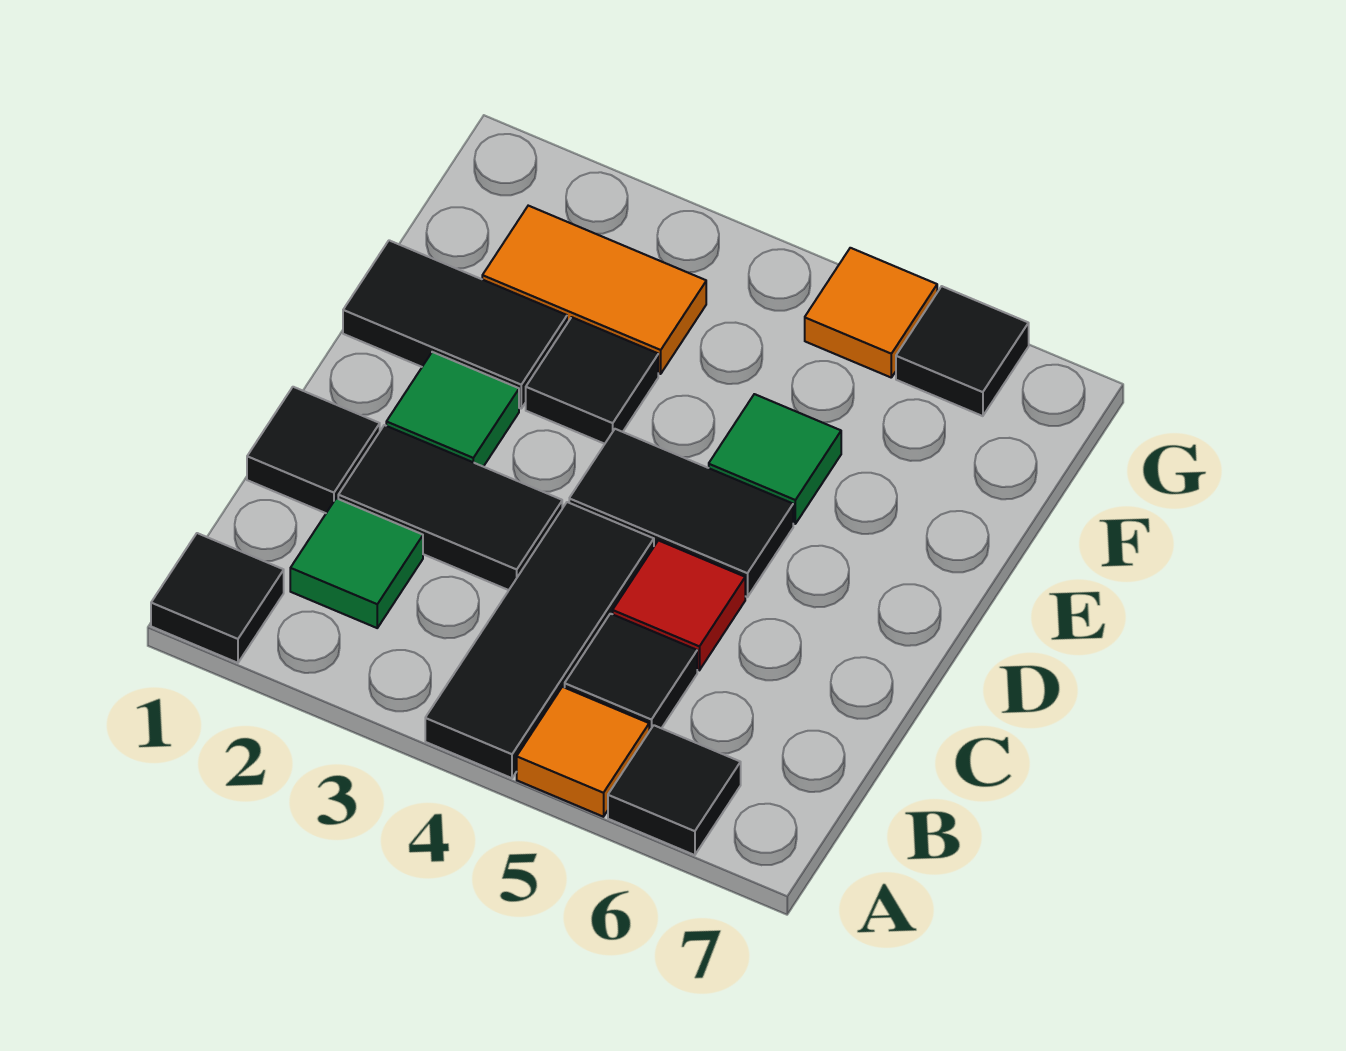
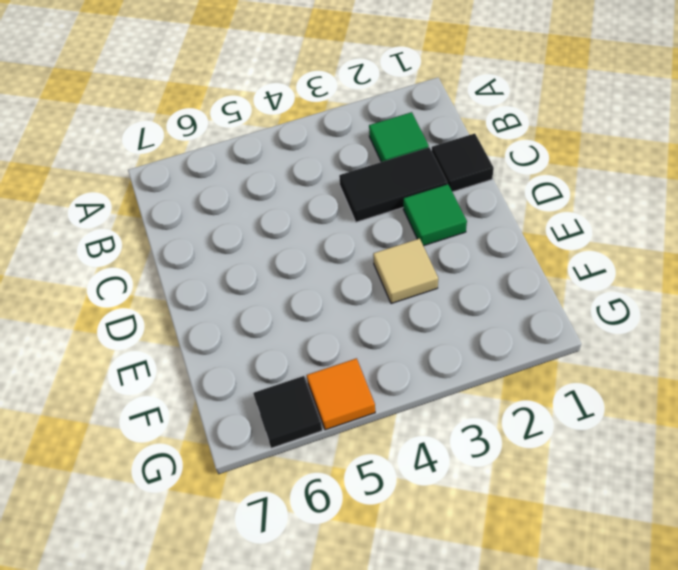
tan 1x1 tile [373,238,438,304] -> black 1x1 tile [526,317,658,444]
none -> black 1x1 tile [151,533,284,663]
none -> black 1x3 tile [425,502,654,778]
none -> orange 1x1 tile [517,687,649,817]

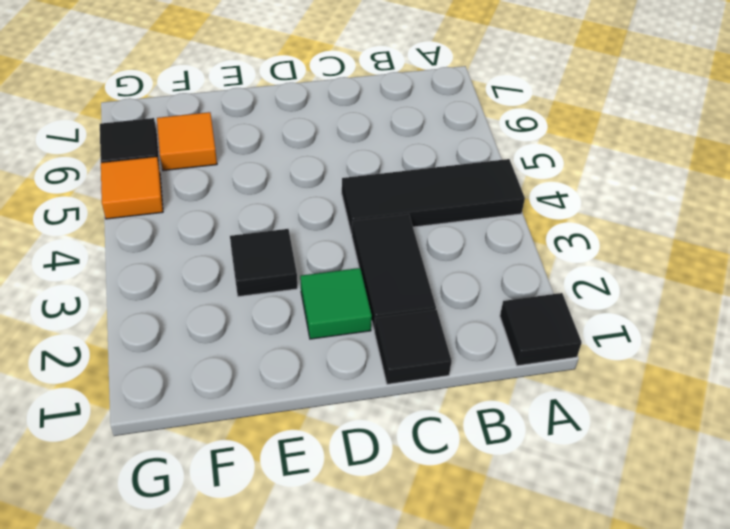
orange 1x1 tile [157,112,217,171] -> orange 1x1 tile moved to [517,687,649,817]
none -> black 1x1 tile [608,725,741,855]
none -> green 1x1 tile [290,498,423,628]
none -> black 1x1 tile [565,614,697,731]

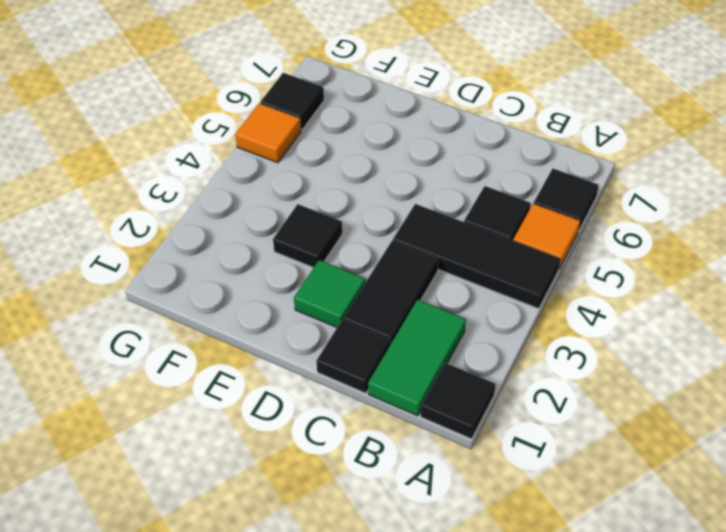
green 1x2 tile [368,300,466,416] -> green 1x1 tile [290,498,423,628]
none -> red 1x1 tile [613,540,745,670]
none -> black 1x2 tile [569,429,793,597]
none -> black 1x2 tile [343,240,567,408]

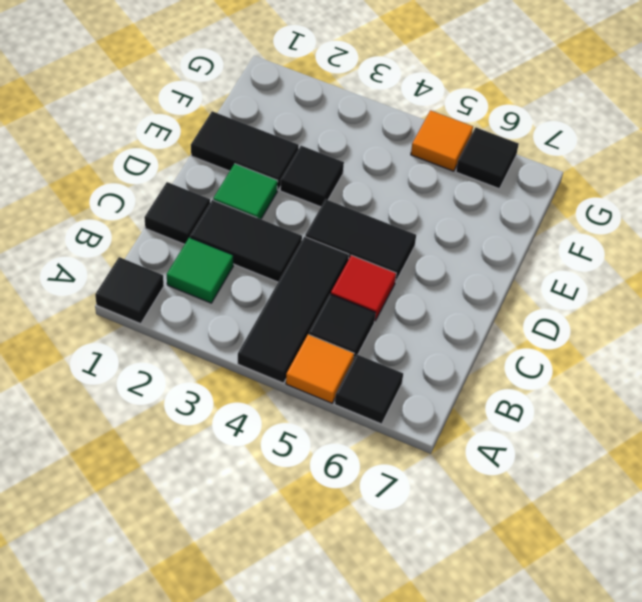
none -> green 1x1 tile [709,394,841,524]
none -> orange 1x2 tile [482,206,706,374]

